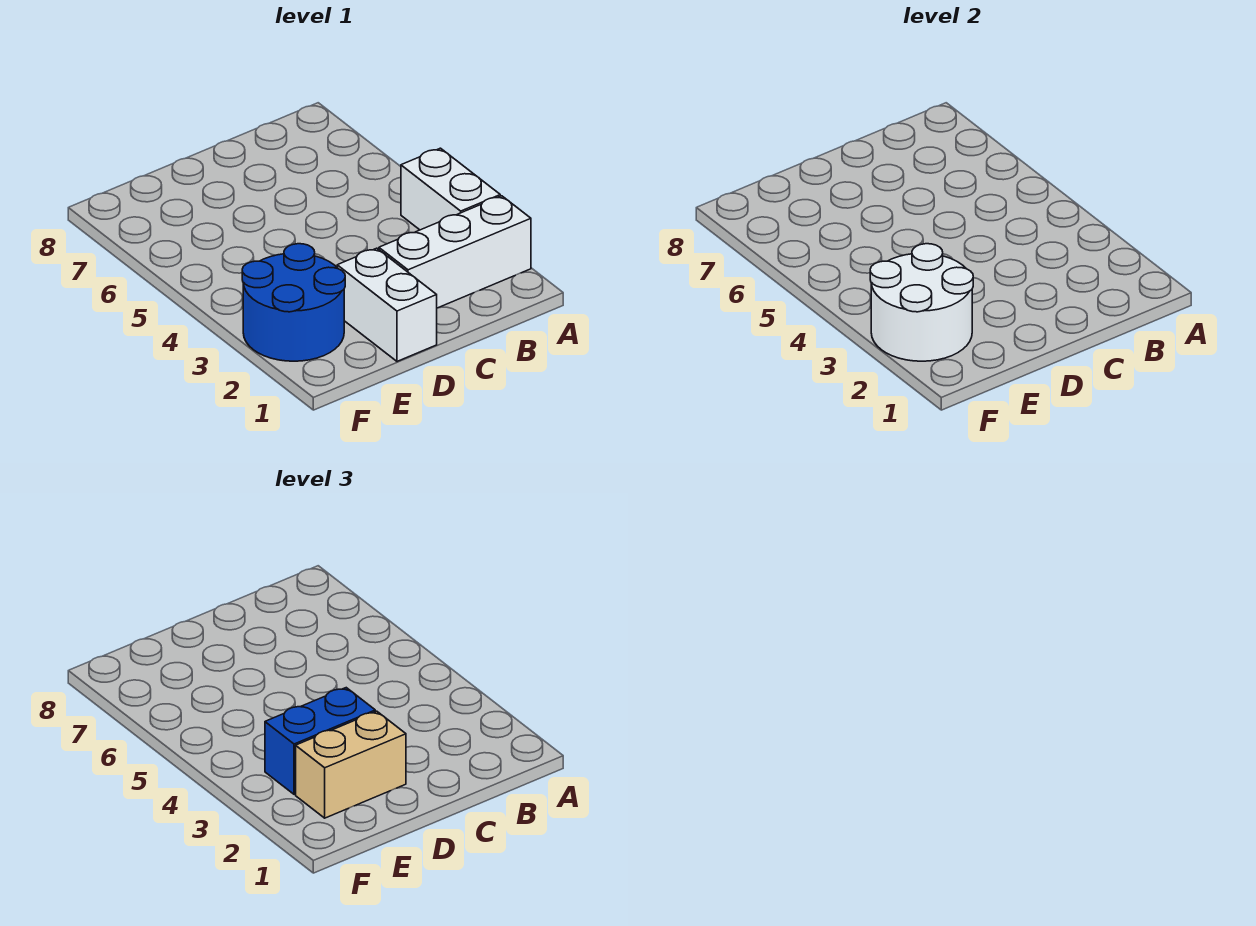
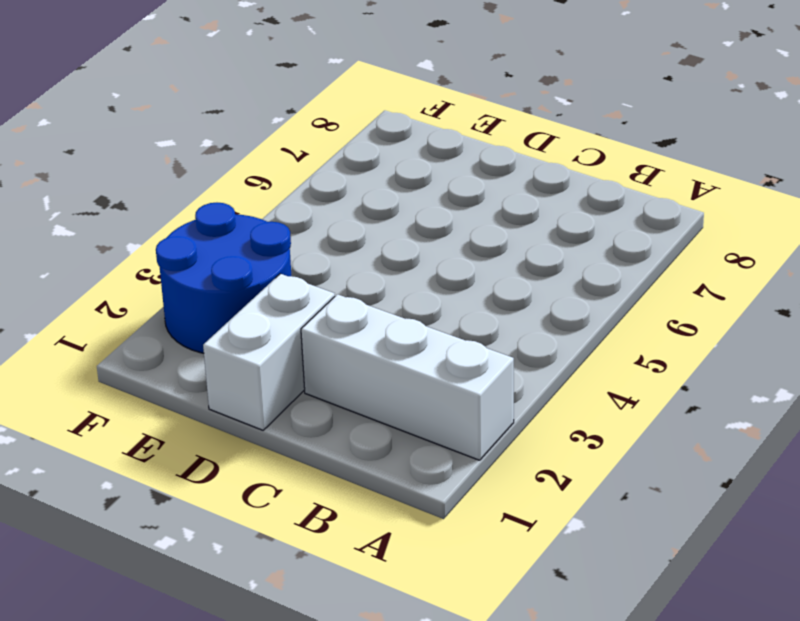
none -> white 1x2 brick [401,148,500,230]
none -> white 2x2 round brick [870,244,973,361]

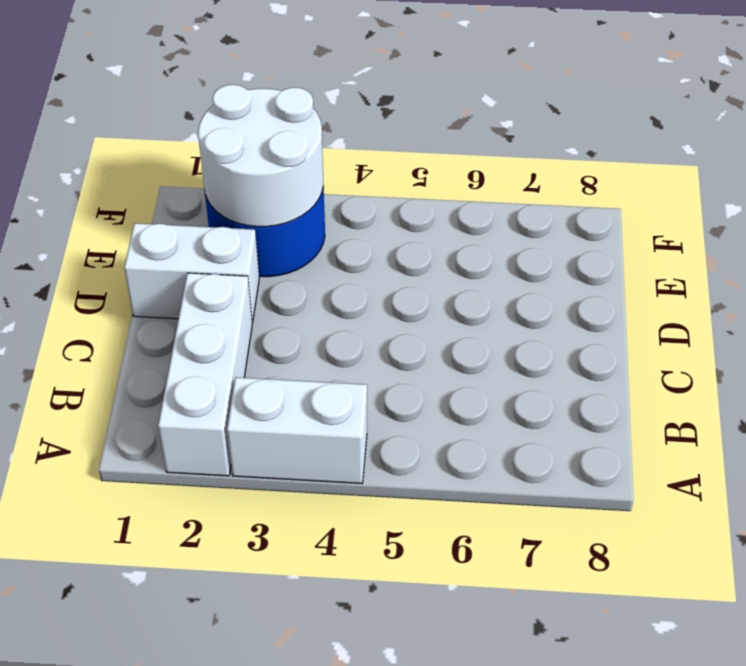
none -> tan 1x2 brick [296,711,406,818]
none -> blue 1x2 brick [265,688,375,794]

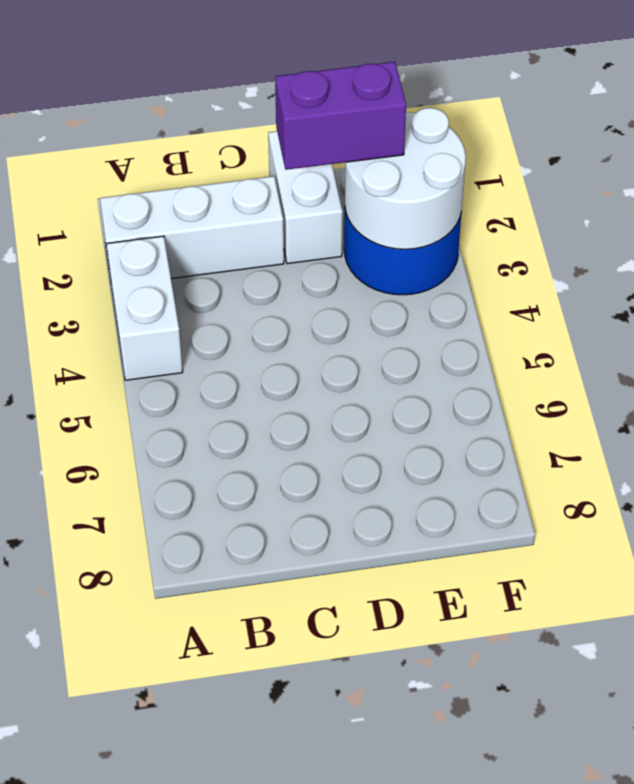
purple 1x2 brick [275,62,406,170] -> tan 1x2 brick [296,711,406,818]
none -> blue 1x2 brick [265,688,375,794]

